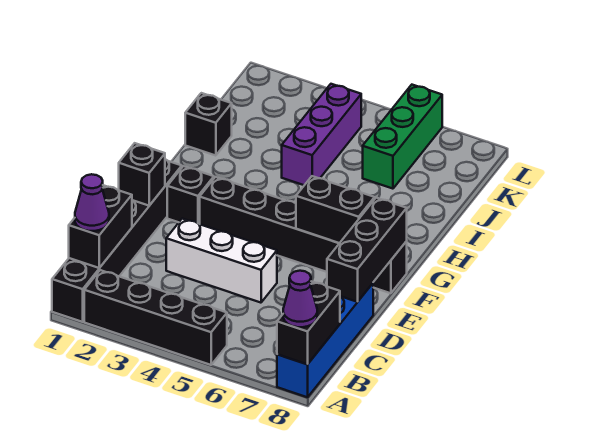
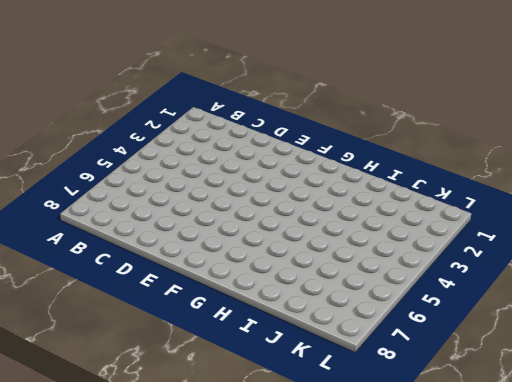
none -> black 1x6 brick [52,159,182,322]
none -> black 1x4 brick [84,270,227,365]
none -> blue 1x4 brick [277,283,373,397]

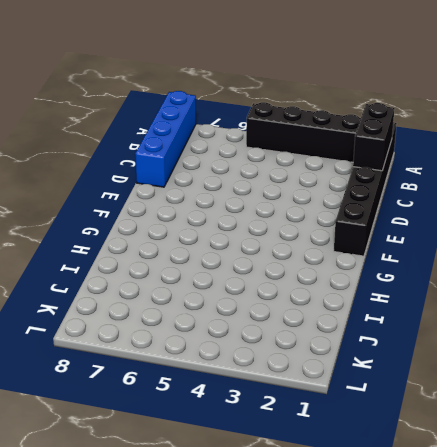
none -> white 1x3 brick [166,219,277,303]
none -> black 1x1 brick [167,166,214,224]
none -> black 1x6 brick [200,177,407,293]

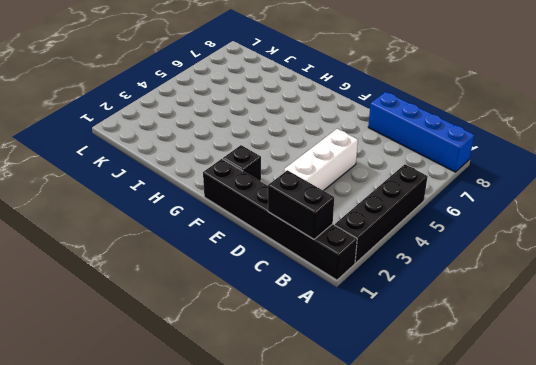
none -> black 1x6 brick [200,177,407,293]
none -> black 1x1 brick [185,93,232,156]
none -> purple 1x3 brick [282,84,361,185]

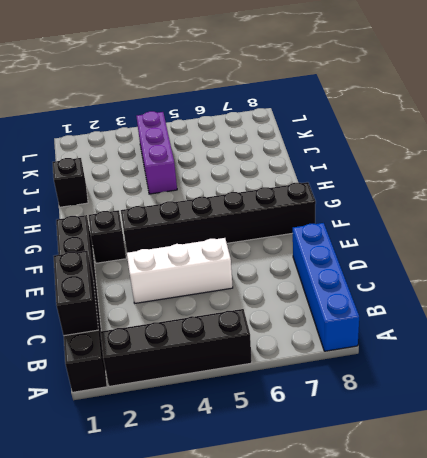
none -> green 1x3 brick [363,85,442,189]
none -> black 1x2 brick [277,281,340,364]
none -> black 1x3 brick [327,198,407,302]

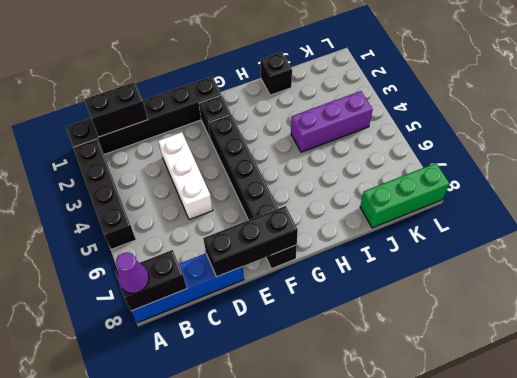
green 1x3 brick [360,163,450,228] -> green 1x3 brick moved to [363,85,442,189]
none -> black 1x1 brick [119,143,165,206]
none -> black 1x2 brick [296,176,375,243]
none -> purple 1x1 cone [75,174,109,231]

